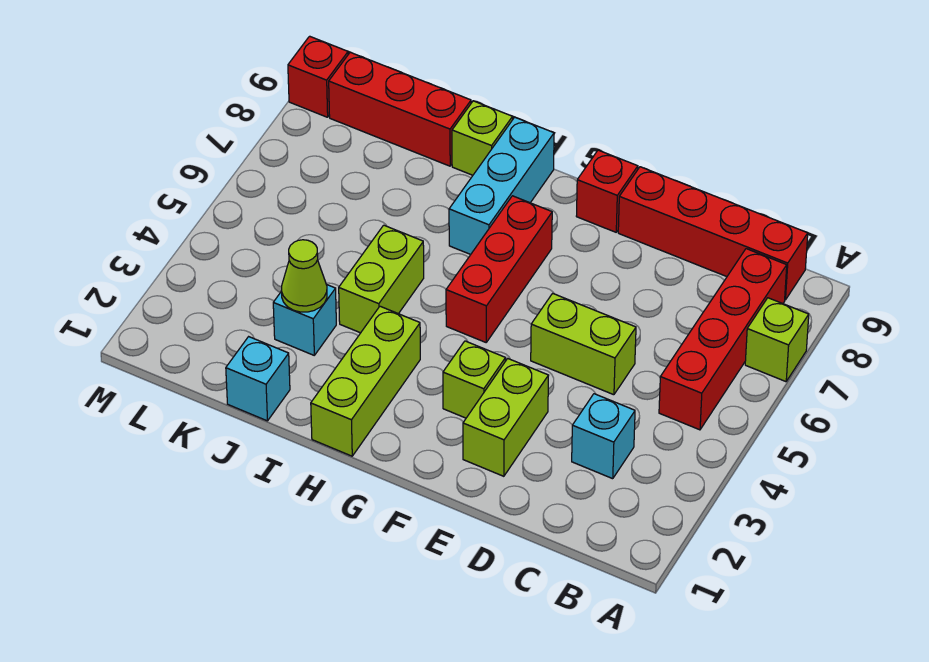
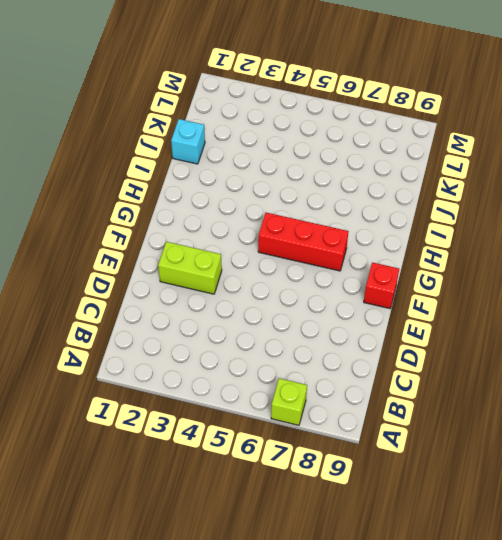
none -> red 1x4 brick [659,249,787,430]
none -> red 1x4 brick [618,167,808,300]
none -> cyan 1x1 brick [572,394,635,479]

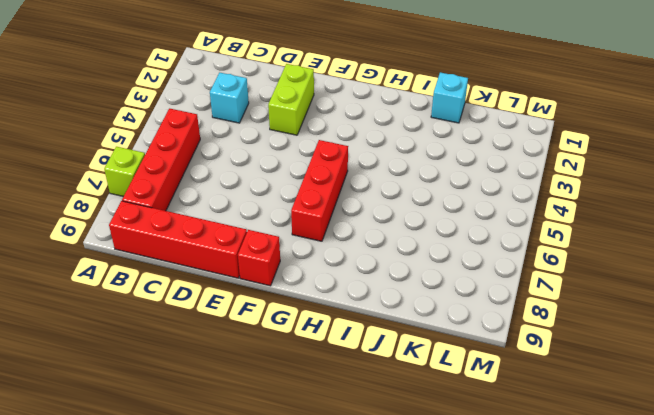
none -> lime 1x2 brick [531,293,636,395]
none -> lime 1x1 brick [443,341,506,418]
none -> lime 1x3 brick [311,306,420,456]

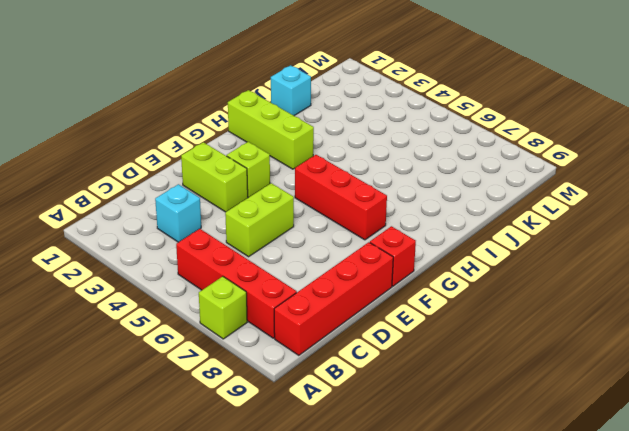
none -> cyan 1x3 brick [449,117,554,254]
none -> lime 1x2 brick [339,225,424,333]
none -> lime 1x1 brick [452,101,513,175]

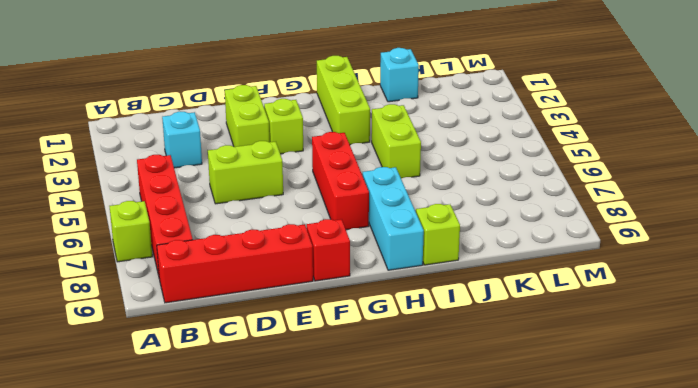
none -> cyan 1x1 brick [273,284,336,355]
none -> red 1x3 brick [329,52,471,166]
none -> red 1x1 brick [288,36,348,117]

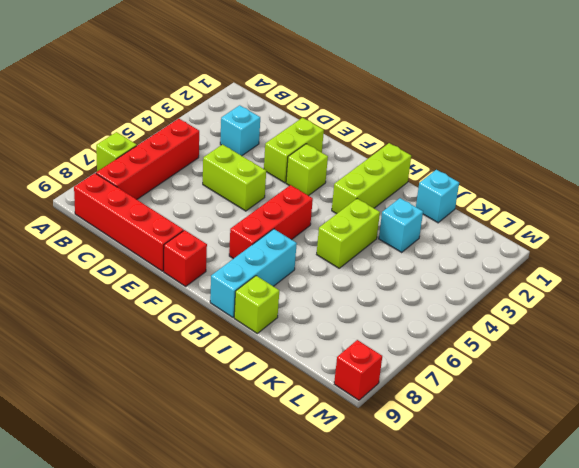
none -> red 1x3 brick [329,52,471,166]
none -> lime 1x1 cone [281,240,327,312]

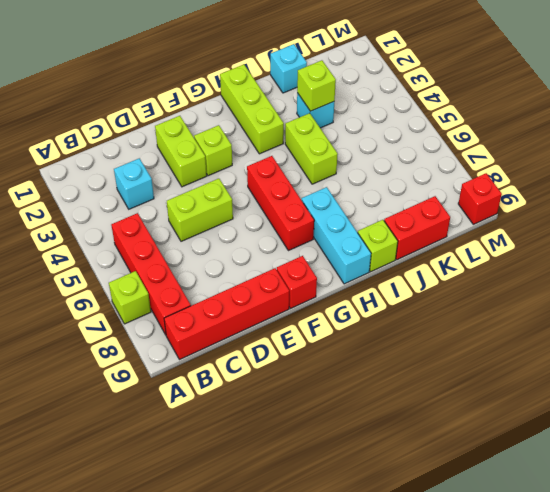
lime 1x1 brick [297,60,336,111] -> lime 1x1 cone [281,240,327,312]
red 1x2 brick [384,196,450,260] -> red 1x3 brick [329,52,471,166]

